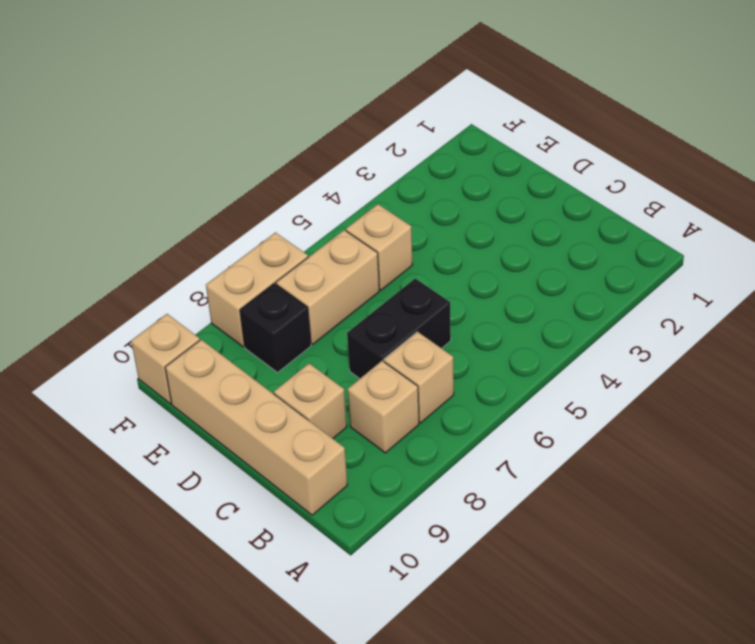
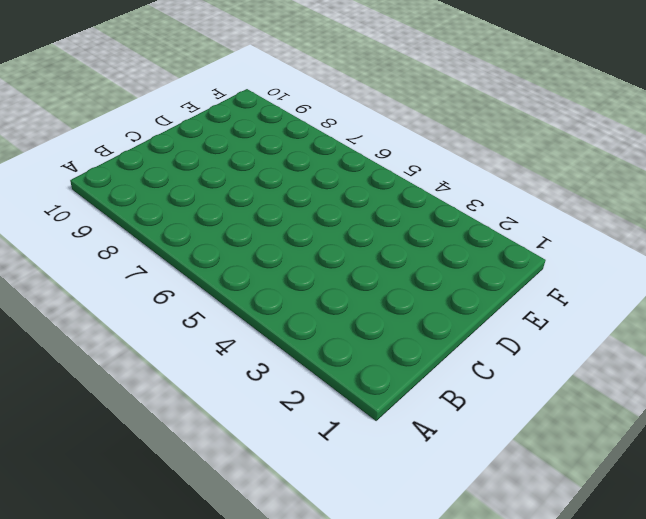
none -> tan 1x1 brick [384,332,454,423]
none -> tan 1x1 brick [348,361,419,453]

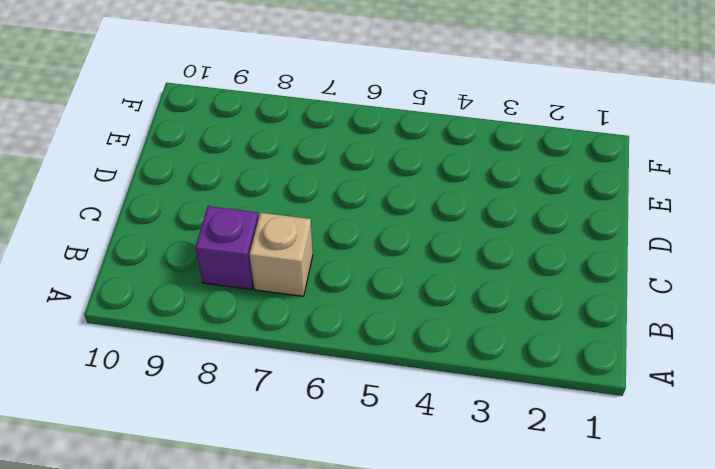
purple 1x1 brick [195,206,258,290] -> tan 1x1 brick [348,361,419,453]
none -> tan 1x4 brick [165,340,347,515]
none -> black 1x2 brick [347,278,451,379]

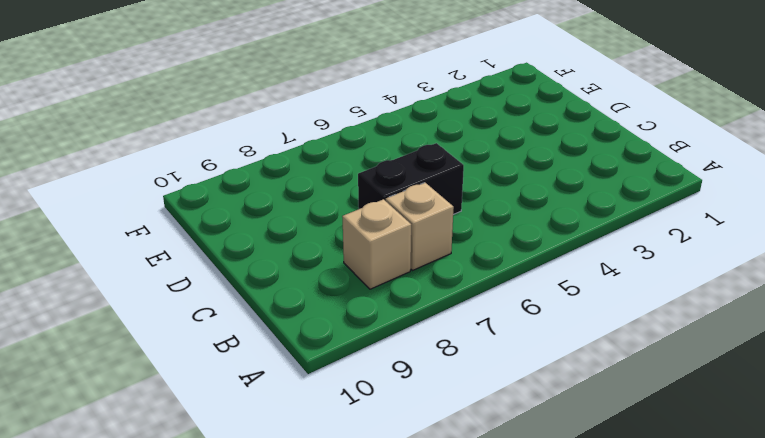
none -> tan 1x4 brick [165,340,347,515]
none -> tan 1x1 brick [274,363,347,438]

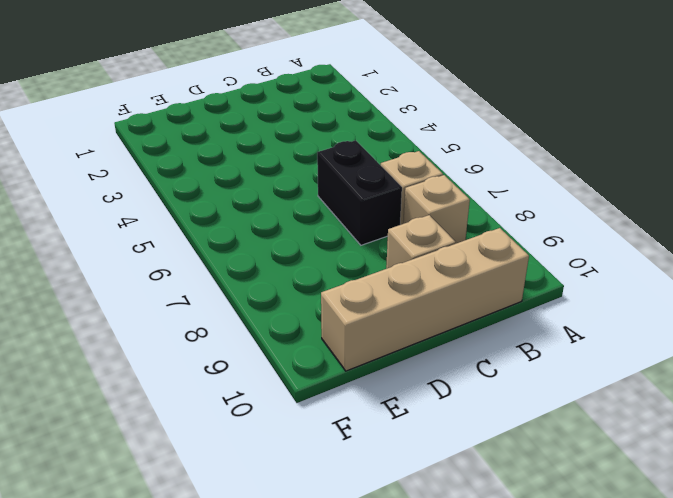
none -> tan 1x1 brick [346,204,412,290]
none -> tan 1x2 brick [276,230,379,344]

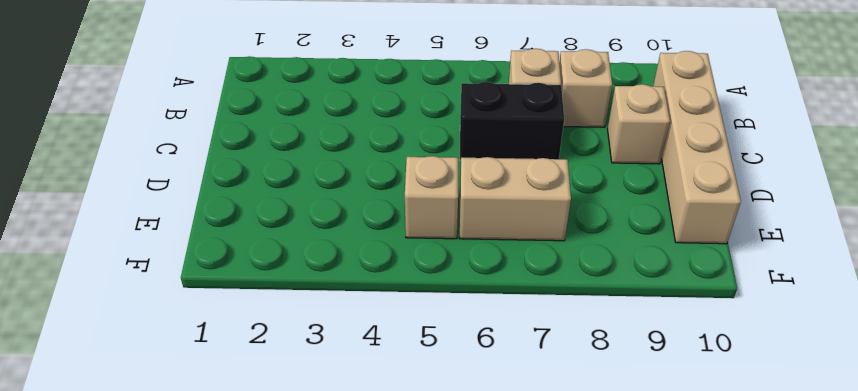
none -> black 1x1 brick [240,283,311,372]
none -> tan 1x2 brick [206,233,308,347]

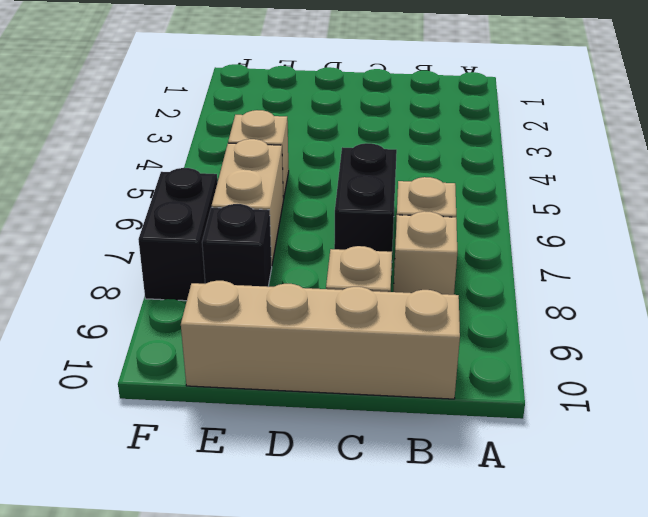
black 1x2 brick [139,168,217,301] -> tan 1x2 brick [206,233,308,347]
none -> tan 1x1 brick [131,314,200,404]

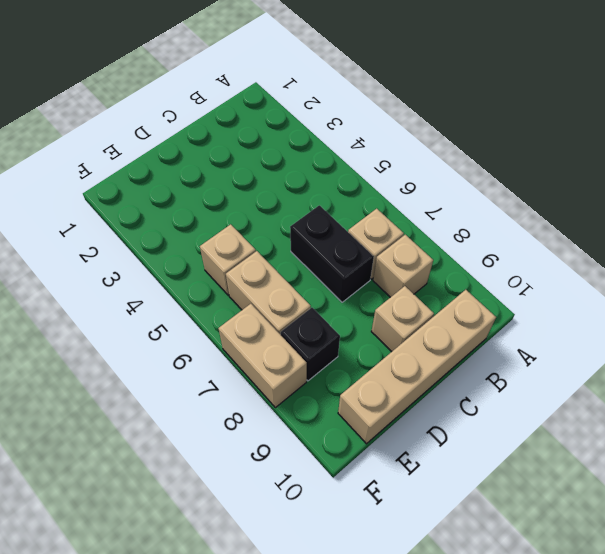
none -> tan 1x1 brick [131,314,200,404]

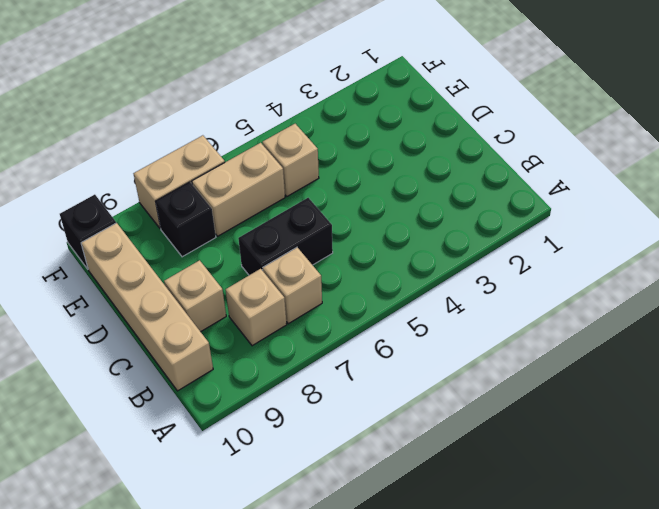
black 1x1 brick [60,195,116,269] -> tan 1x1 brick [131,314,200,404]

